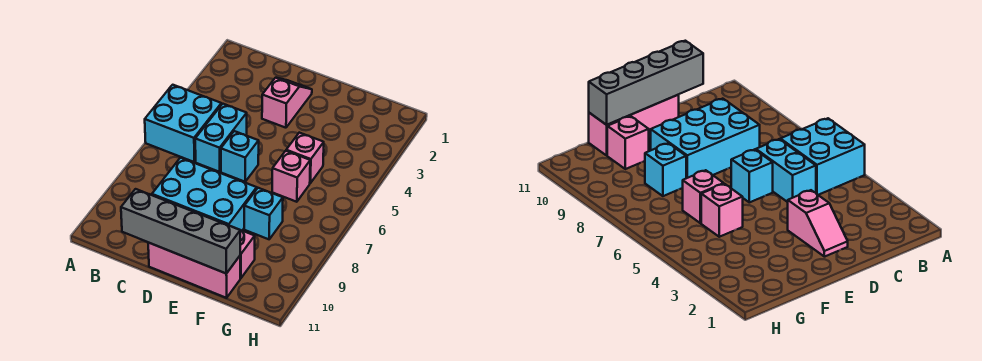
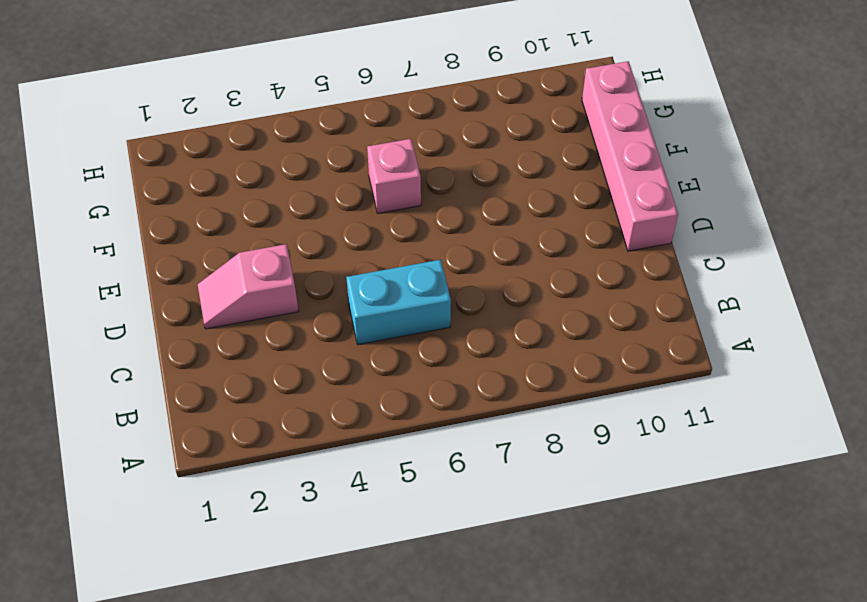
pink 1x4 brick [582,61,678,251] -> pink 1x3 brick [148,243,240,298]
none -> cyan 2x2 brick [145,85,221,162]
none -> cyan 2x3 brick [152,158,257,230]

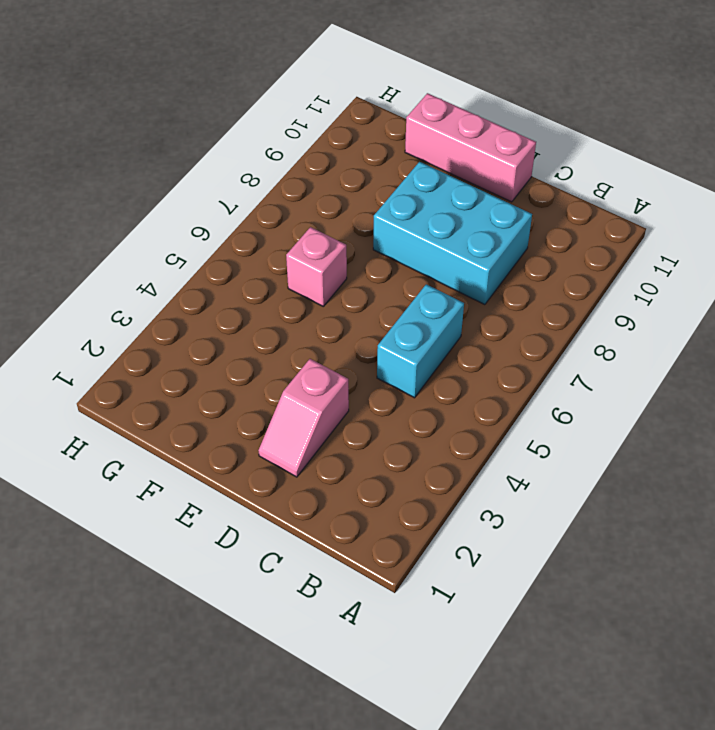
none -> cyan 2x2 brick [145,85,221,162]
none -> cyan 1x1 brick [221,131,259,182]

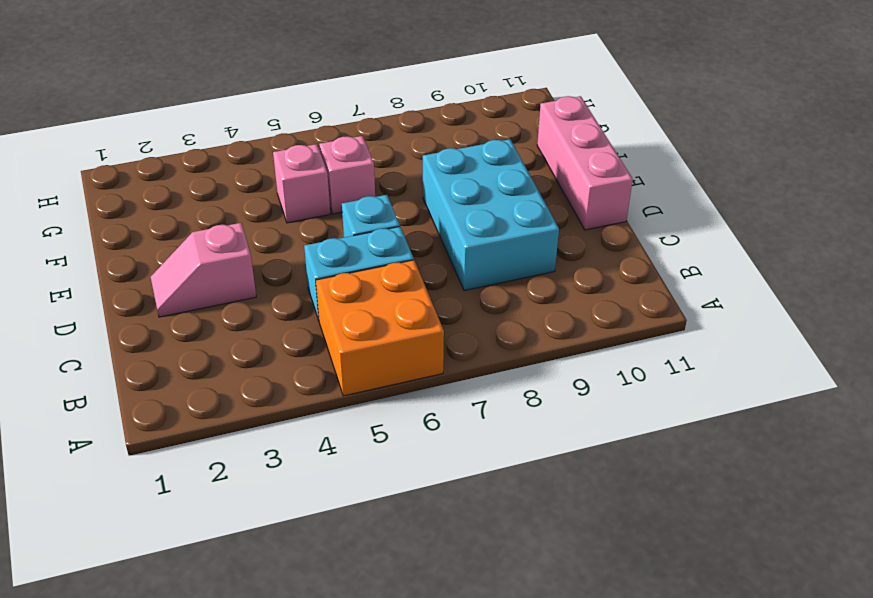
orange 2x2 brick [316,260,444,396] -> cyan 2x2 brick [145,85,221,162]
none -> cyan 1x1 brick [244,188,283,239]
none -> pink 1x1 brick [240,230,255,278]

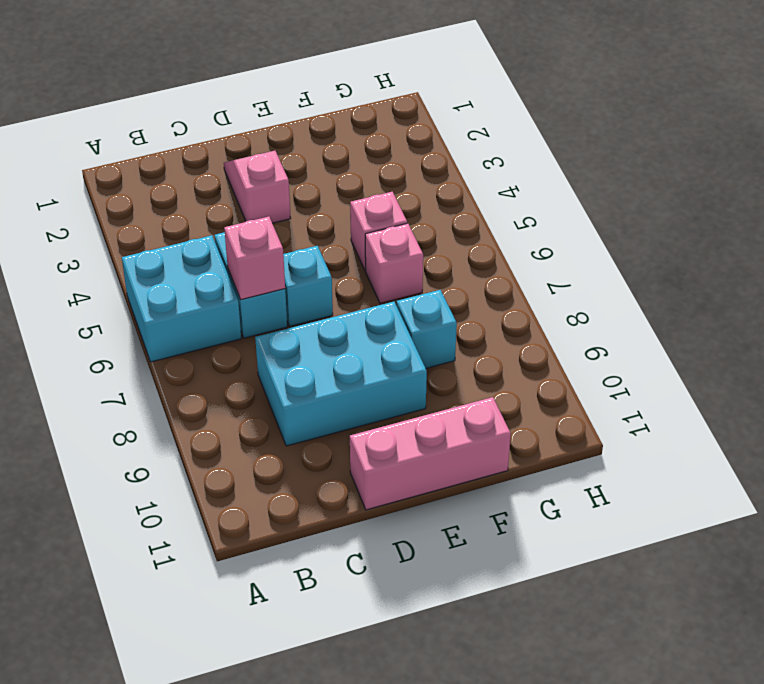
pink 1x1 brick [224,217,285,300] -> pink 1x1 brick moved to [240,230,255,278]
none -> grey 1x4 brick [121,189,240,274]

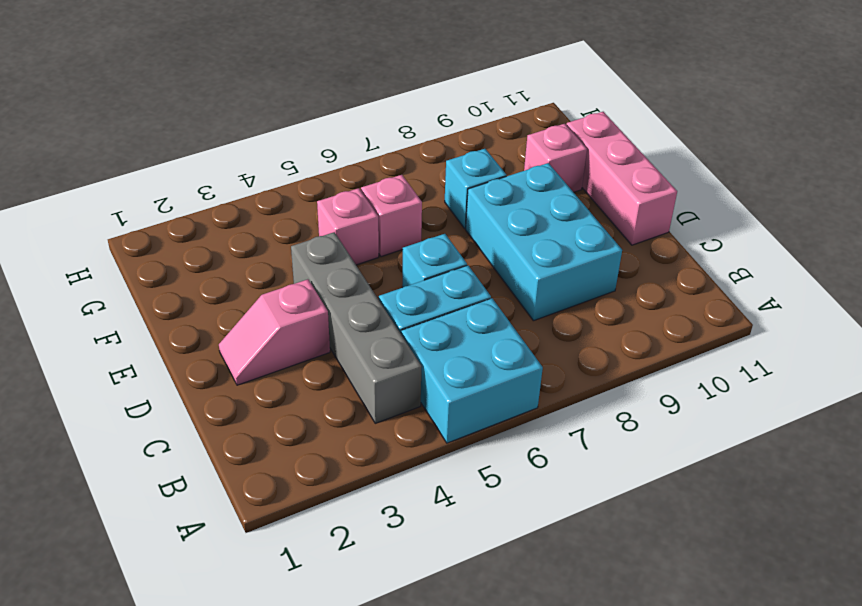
grey 1x4 brick [291,232,422,423] -> grey 1x4 brick moved to [121,189,240,274]

